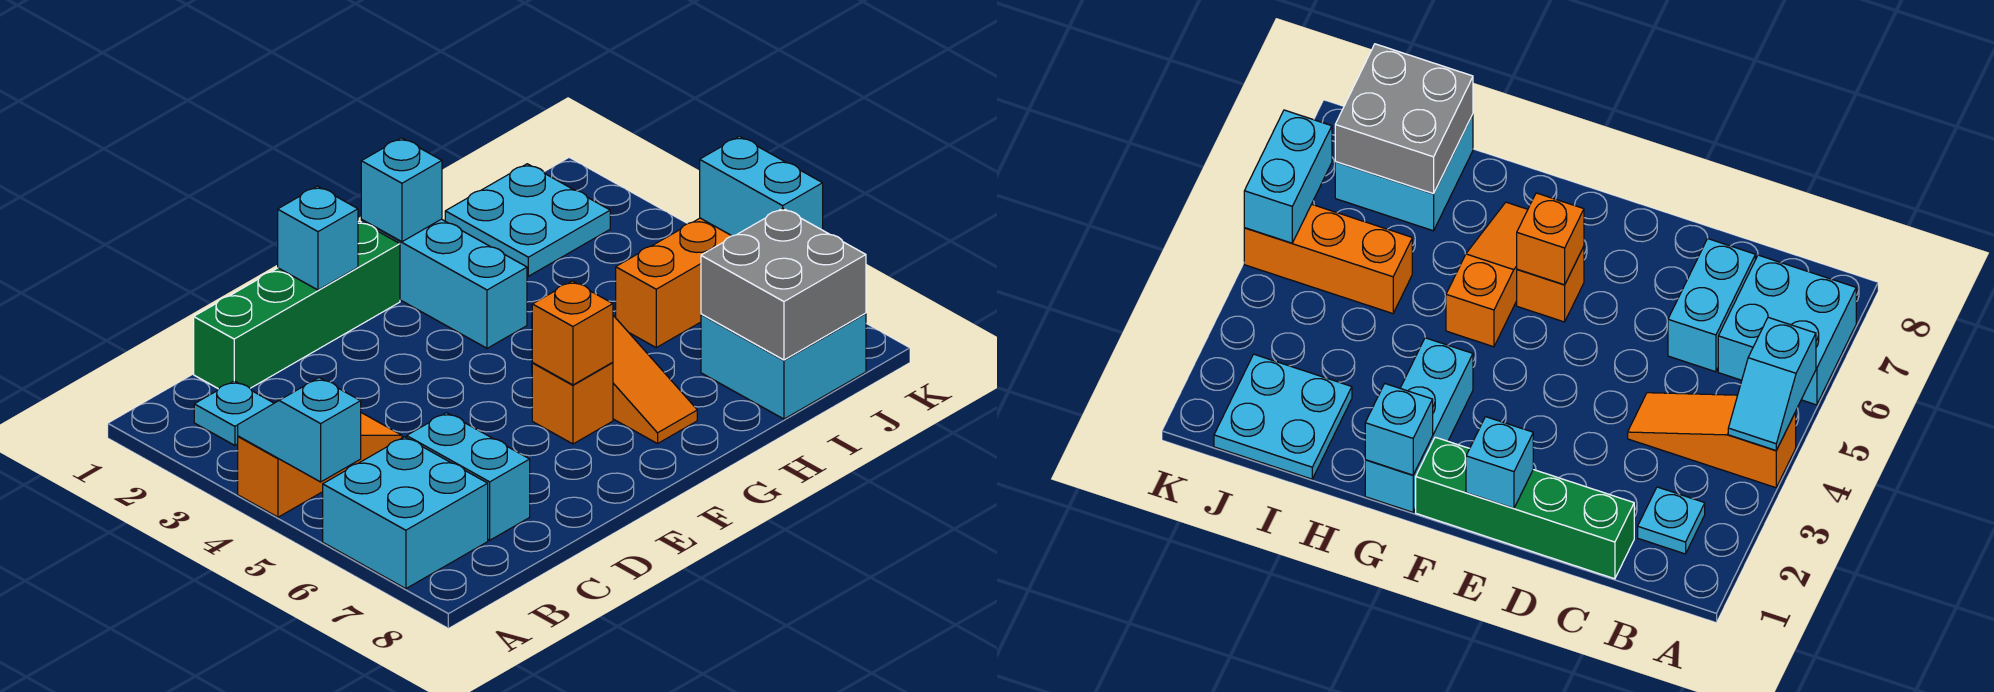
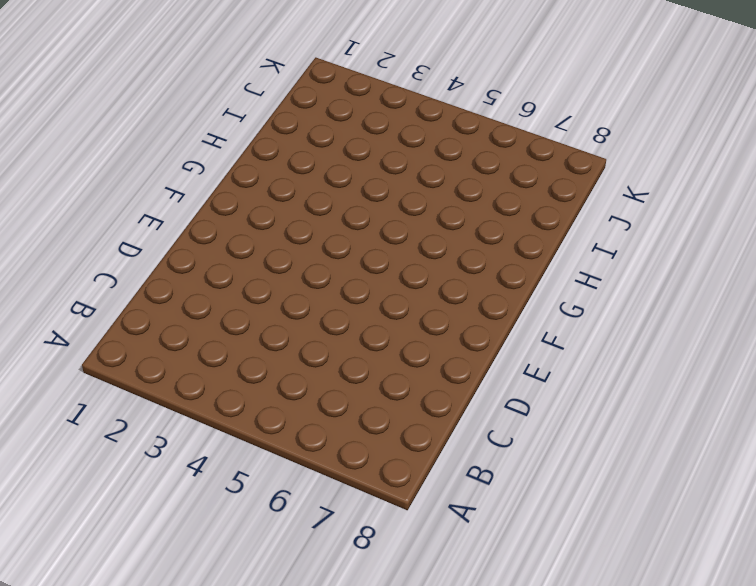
none -> orange 1x3 slope [238,413,402,517]
none -> cyan 2x2 brick [323,437,488,589]
none -> cyan 1x1 plate [194,381,274,445]

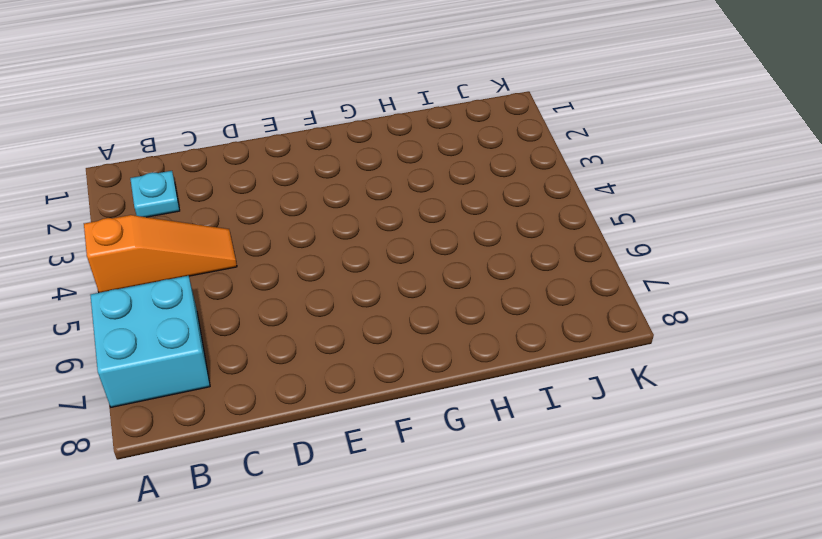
none -> green 1x4 brick [194,221,400,389]
none -> cyan 1x2 brick [407,413,530,540]
none -> orange 1x1 brick [532,362,613,444]

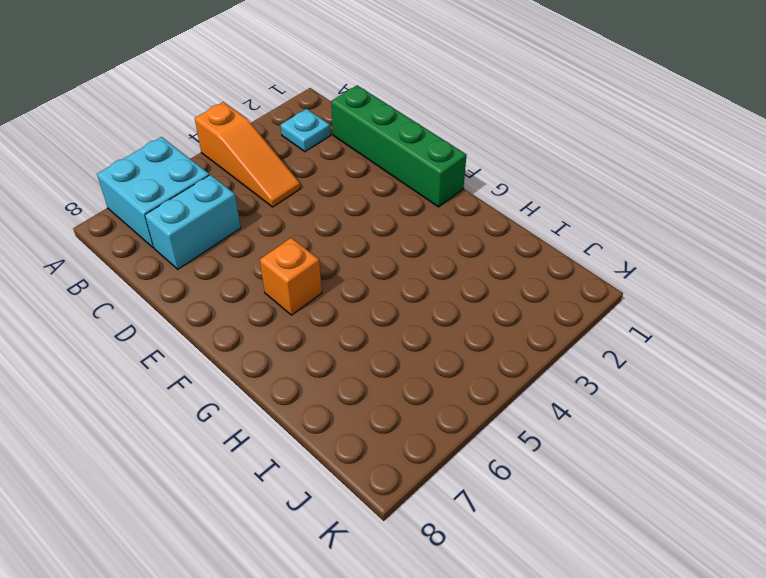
none -> cyan 1x3 brick [361,219,527,348]
none -> orange 1x3 slope [532,316,697,444]
none -> cyan 2x2 plate [445,164,610,276]

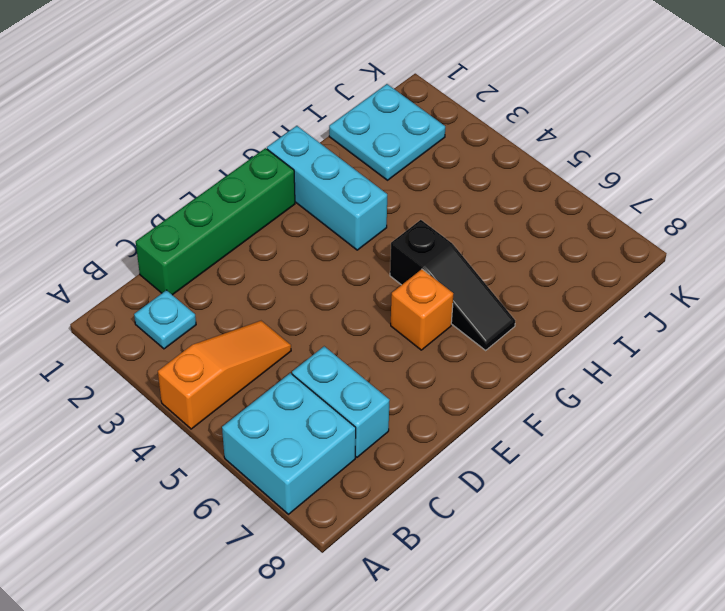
black 1x3 slope [390,220,515,350] -> orange 1x3 slope [532,316,697,444]
none -> orange 1x3 brick [616,218,731,347]
none -> cyan 2x2 brick [701,313,866,419]
none -> cyan 1x2 slope [238,378,361,482]

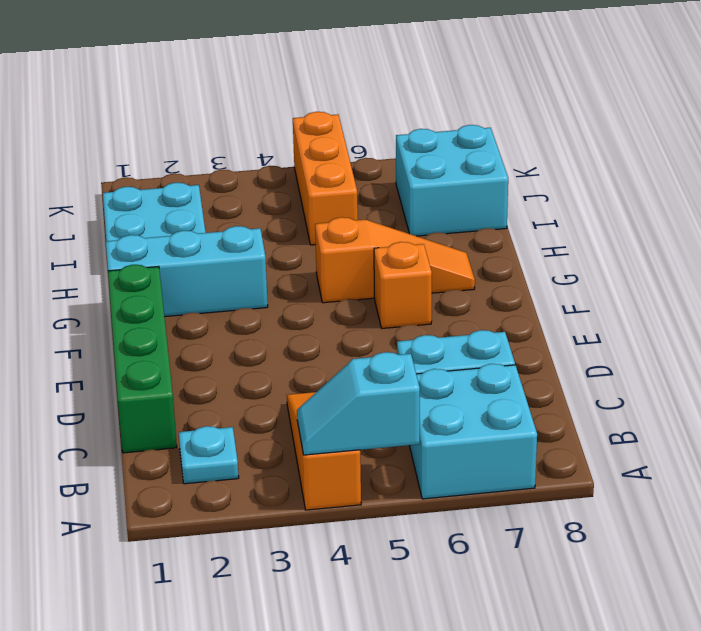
none -> cyan 1x1 brick [278,186,358,290]
none -> orange 1x1 brick [532,281,613,385]
none -> cyan 1x1 brick [361,138,442,242]

